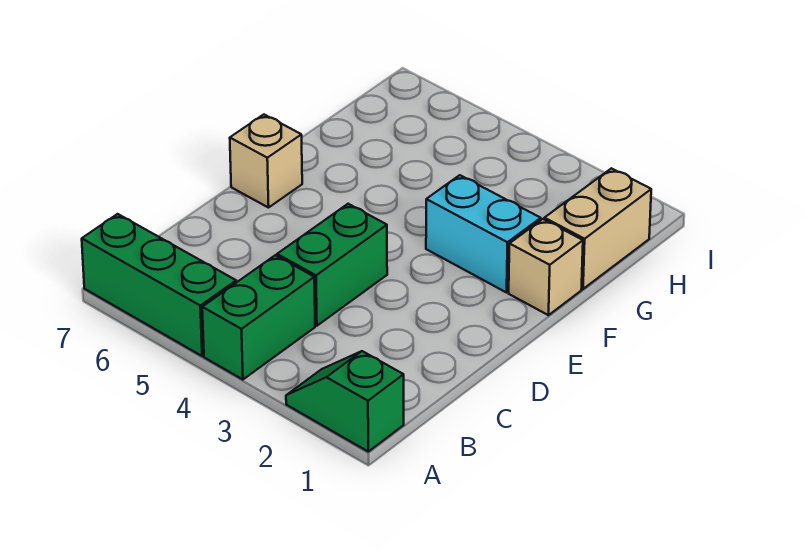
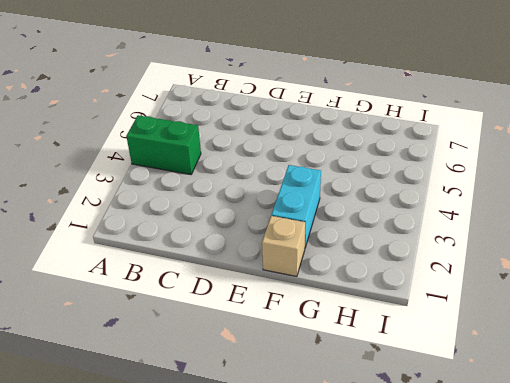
none -> green 1x2 slope [286,351,404,452]
none -> green 1x3 brick [82,214,236,356]

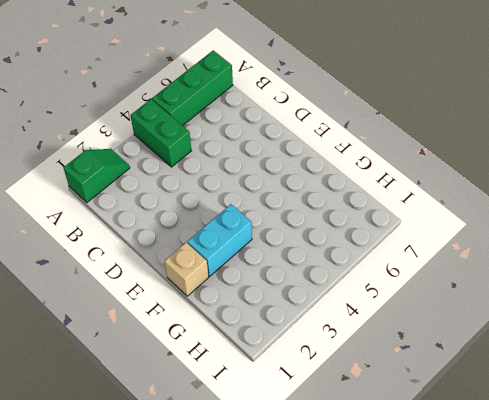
none -> green 1x2 brick [277,204,387,326]
none -> tan 1x1 brick [230,115,302,208]

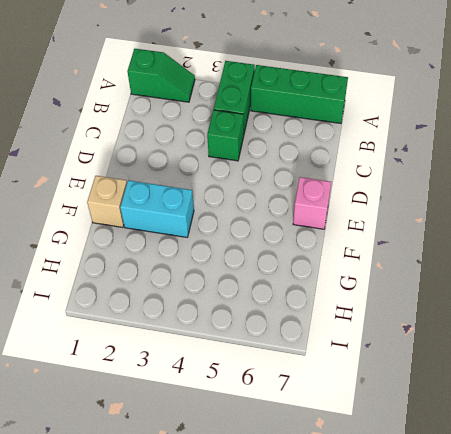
green 1x1 brick [207,110,244,161] -> green 1x2 brick [277,204,387,326]
pink 1x1 brick [293,177,331,229] -> tan 1x1 brick [230,115,302,208]
none -> tan 1x2 brick [544,168,651,289]

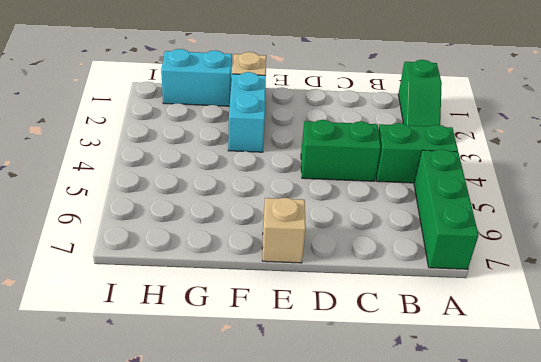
cyan 1x2 brick [161,49,232,106] -> tan 1x2 brick [544,168,651,289]

